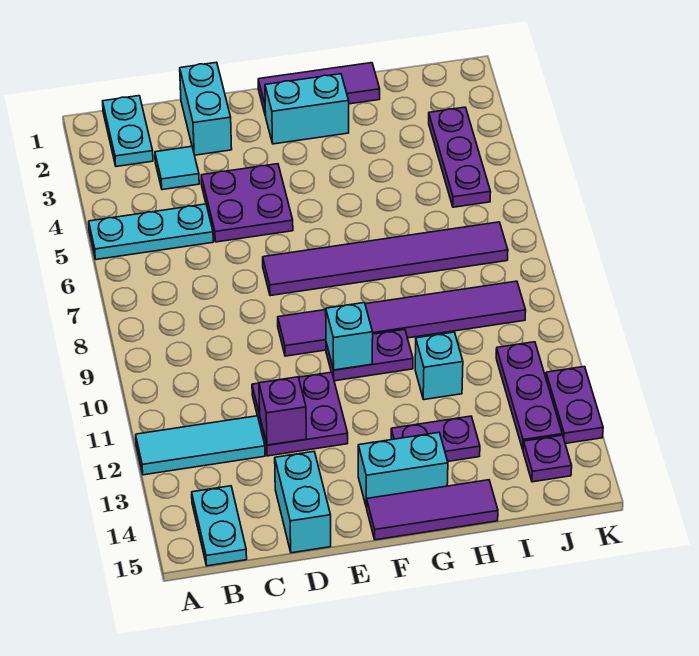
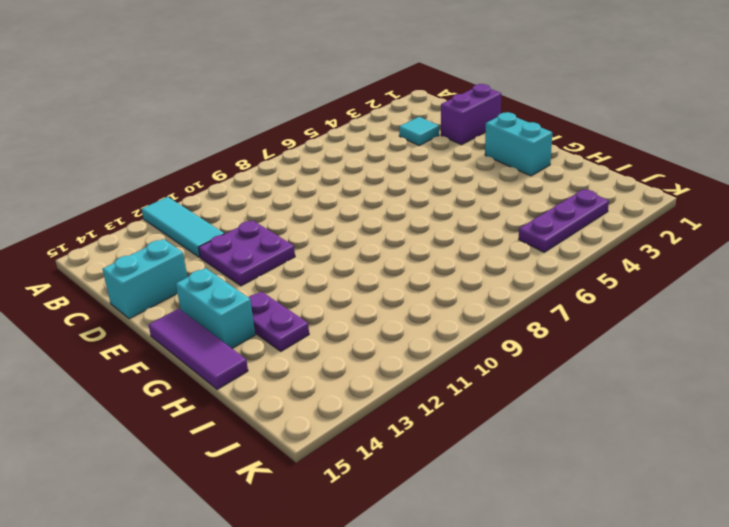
purple 1x2 brick [441,84,501,145] -> cyan 1x2 brick [180,62,232,155]
none -> cyan 1x3 plate [89,204,213,260]
none -> cyan 1x2 plate [103,96,153,167]
none -> cyan 1x2 plate [192,486,247,566]

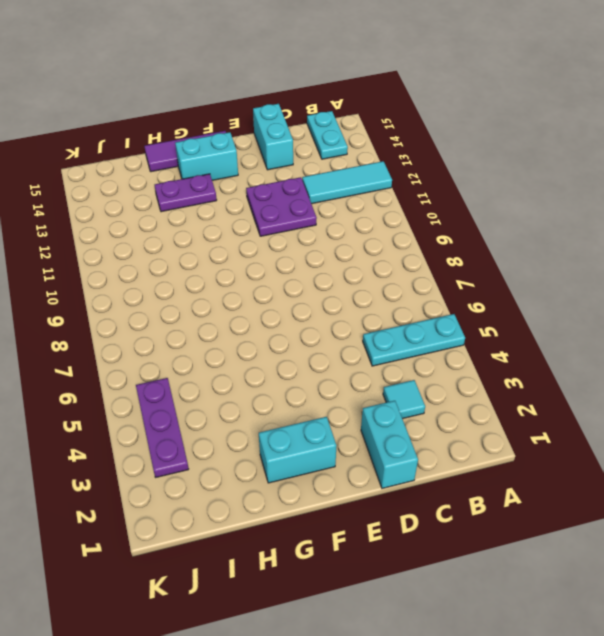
none -> cyan 1x2 plate [103,96,153,167]
none -> purple 2x2 plate [201,164,293,242]
none -> purple 1x6 tile [263,222,508,296]

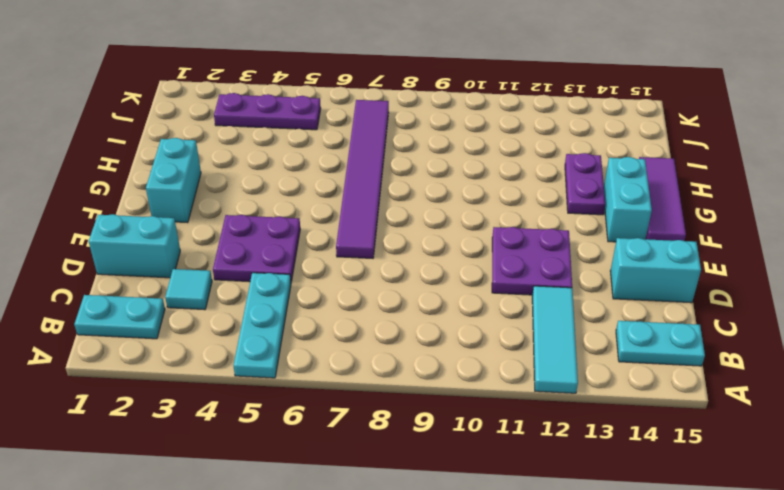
none -> purple 1x6 tile [278,281,526,356]
none -> purple 1x3 tile [258,63,380,116]
none -> purple 1x2 plate [326,329,413,381]

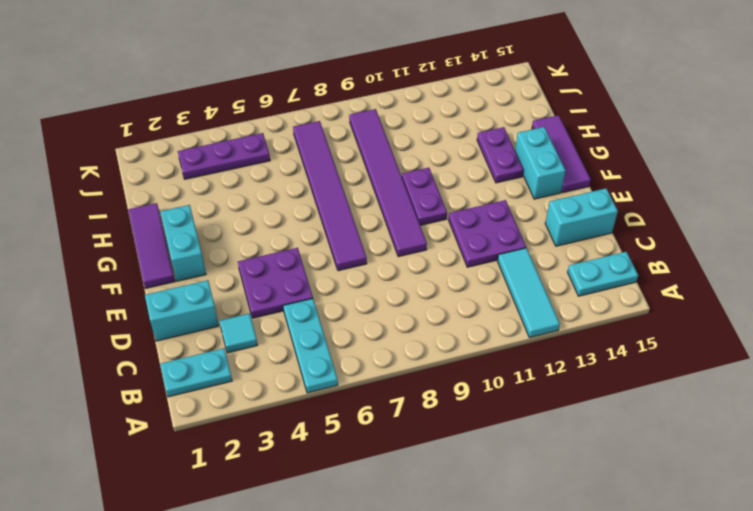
none -> cyan 1x1 brick [415,332,463,400]
none -> purple 1x3 plate [496,342,562,449]
none -> purple 1x1 plate [523,435,572,482]

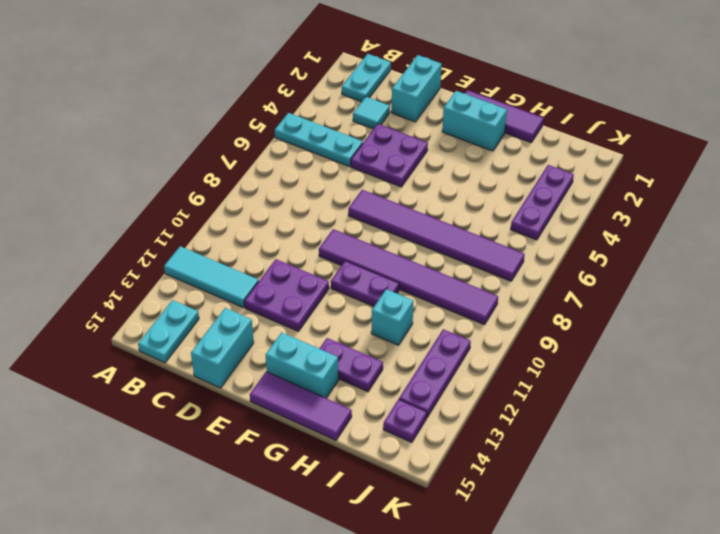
none -> purple 1x2 plate [546,367,603,444]
none -> purple 1x1 brick [259,377,306,445]
none -> cyan 1x1 brick [325,303,373,370]

